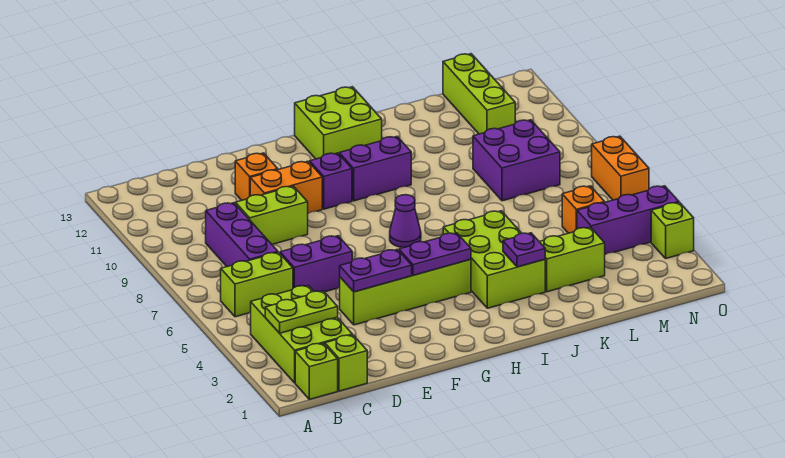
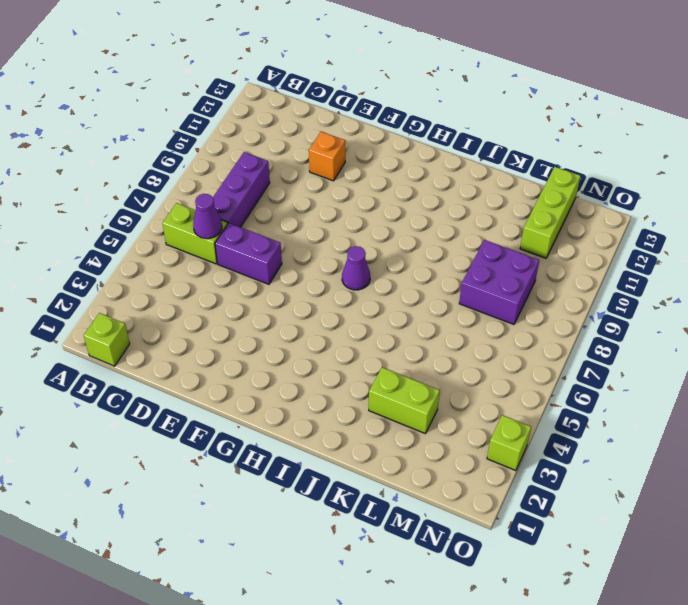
purple 1x1 cone [193,194,222,239] -> none
none -> lime 2x3 brick [251,285,352,383]
none -> lime 1x1 brick [325,335,367,391]
none -> lime 1x2 brick [235,186,308,244]

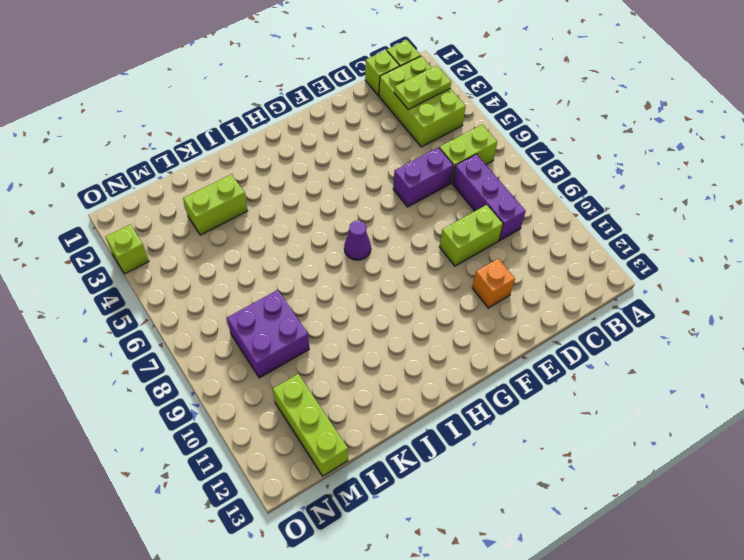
none -> lime 1x4 brick [340,260,471,325]
none -> orange 1x2 brick [250,161,322,213]
none -> purple 1x1 brick [310,153,352,209]

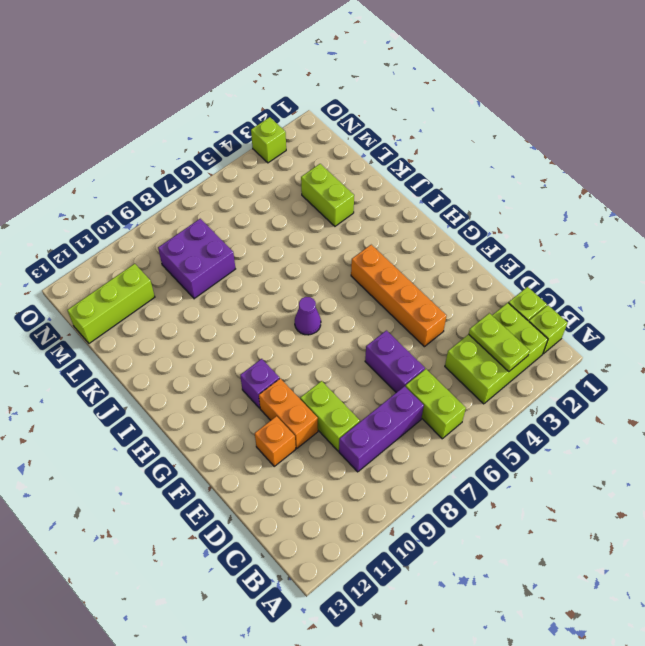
orange 1x4 brick [351,245,446,347] -> lime 1x4 brick [340,260,471,325]
none -> purple 1x2 brick [339,137,411,201]
none -> lime 2x2 brick [295,87,382,159]
none -> lime 2x3 brick [443,211,545,308]

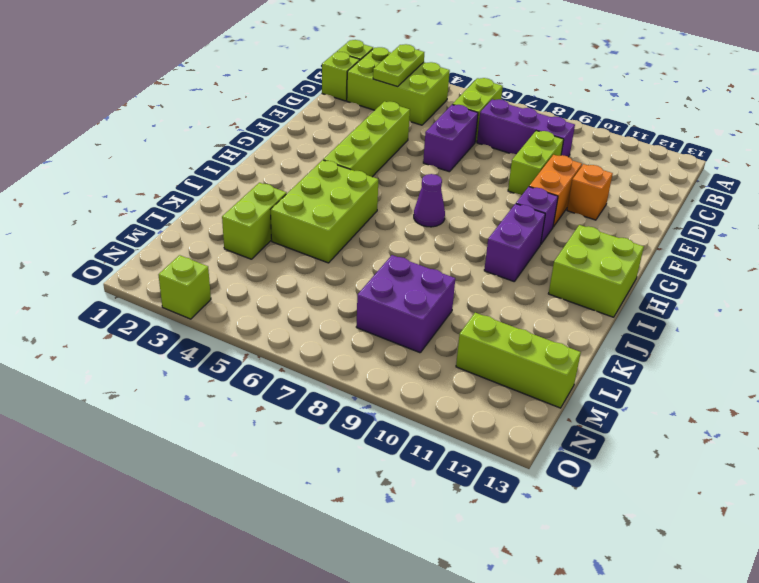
lime 2x3 brick [271,160,378,263] -> lime 2x3 brick turned to [443,211,545,308]
none -> purple 1x3 brick [577,186,679,255]
none -> orange 1x1 brick [562,186,605,233]
none -> orange 1x2 brick [592,136,649,200]

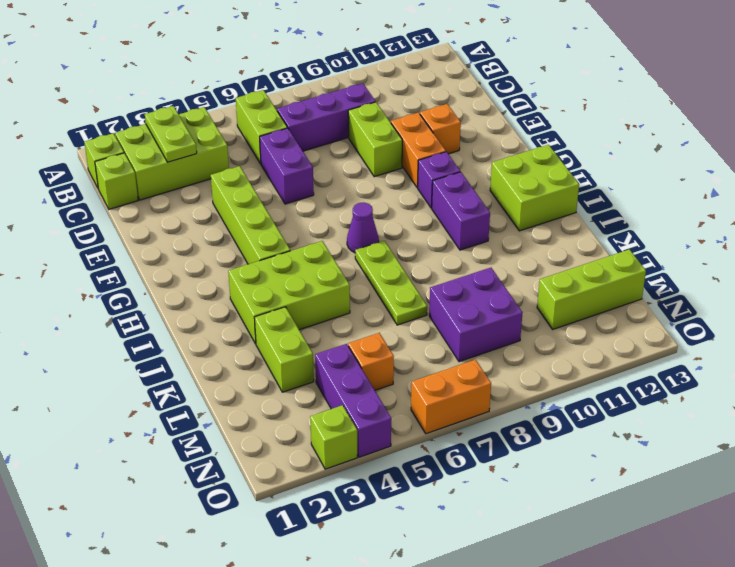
lime 1x3 plate [355,241,427,325] -> none
none -> purple 1x2 plate [340,250,412,292]
none -> purple 1x2 plate [399,233,471,275]
none -> purple 1x1 plate [503,233,545,267]

